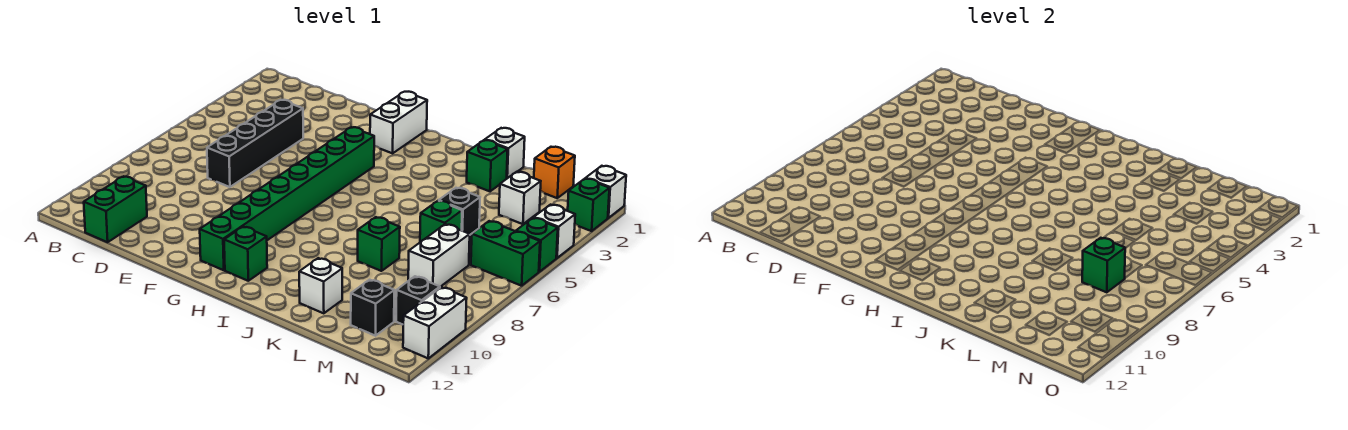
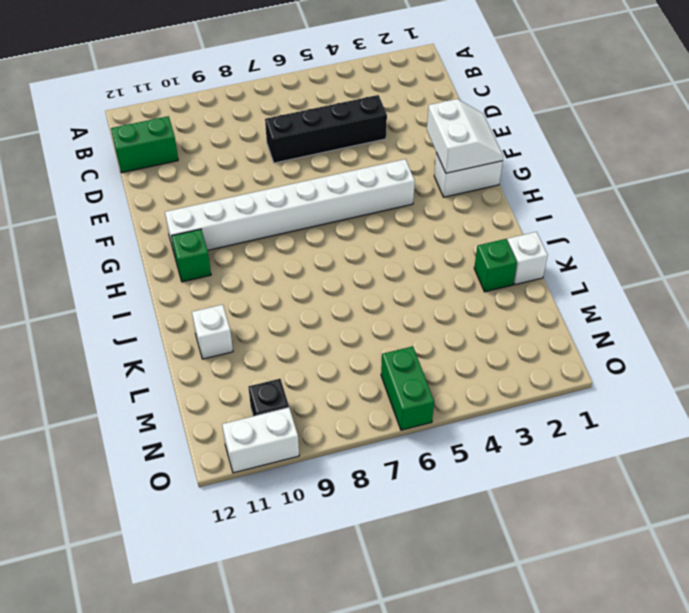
white 2x2 slope [427,99,503,173] -> none
white 1x8 brick [165,159,415,255] -> green 1x8 brick [200,127,374,270]
none -> green 1x1 brick [358,217,400,271]
none -> black 1x1 brick [439,188,480,235]
none -> green 1x1 brick [420,201,462,242]

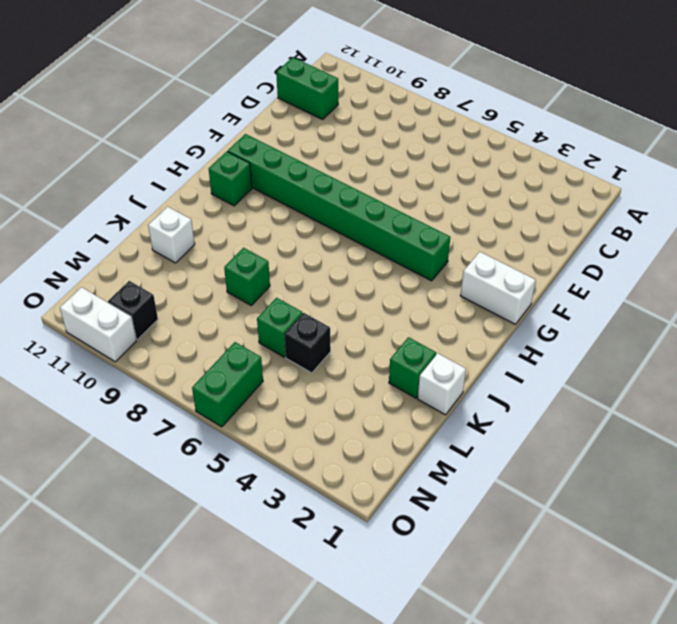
none -> black 1x4 brick [207,100,303,187]
none -> orange 1x1 brick [534,147,575,198]
none -> white 1x1 brick [499,172,541,224]

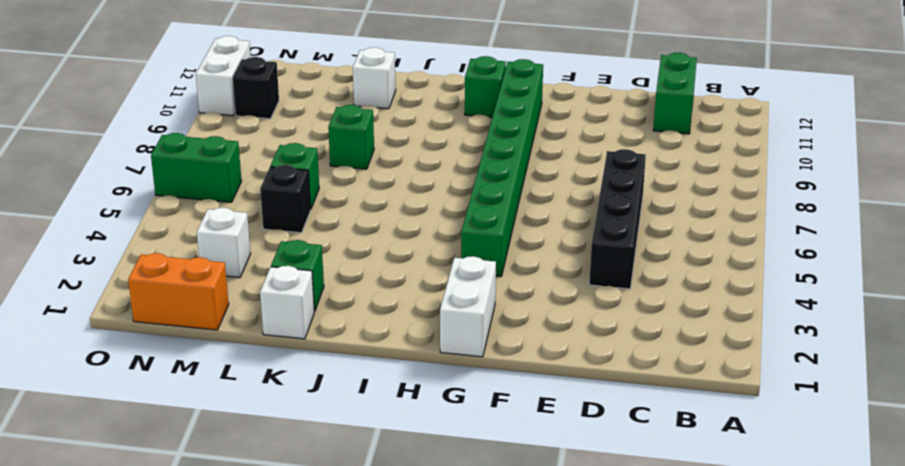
orange 1x2 brick [128,253,229,330] -> orange 1x1 brick [534,147,575,198]
none -> white 1x2 brick [408,224,470,287]
none -> black 1x1 brick [351,280,394,336]
none -> white 1x1 brick [586,166,626,218]

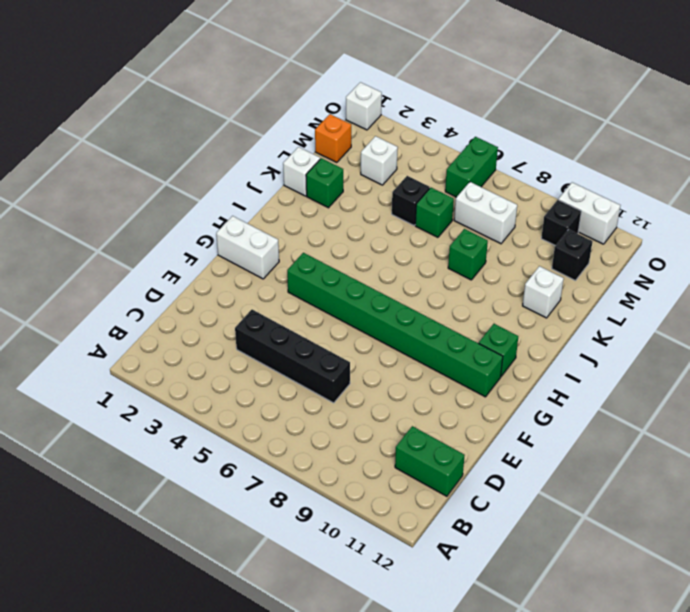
none -> green 1x1 brick [568,179,609,231]
none -> white 1x1 brick [534,205,575,258]
none -> green 1x1 brick [516,218,558,272]

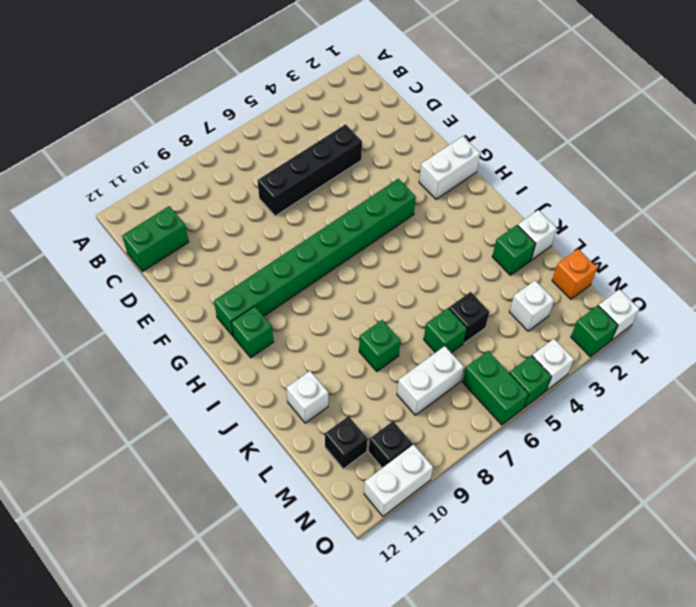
none -> green 1x1 brick [1082,238,1125,292]

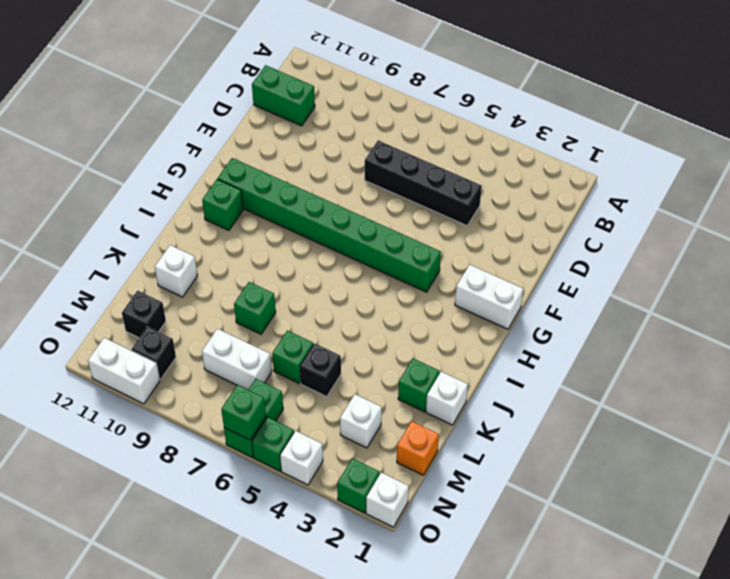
green 1x1 brick [221,385,266,440] -> green 1x1 brick moved to [1082,238,1125,292]

